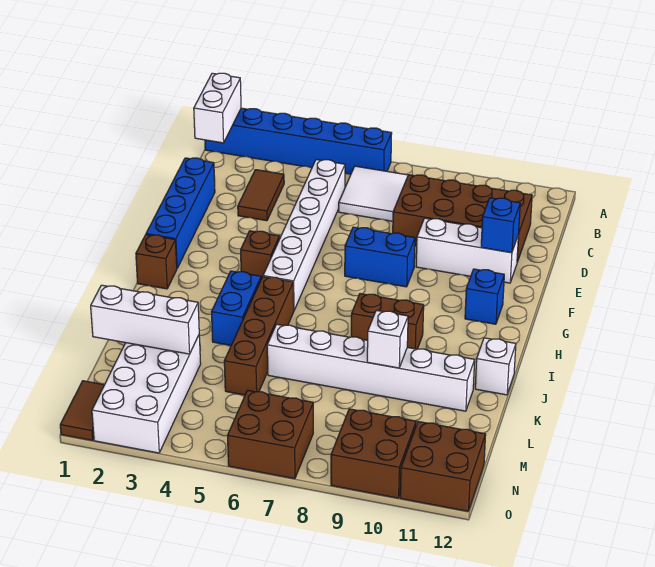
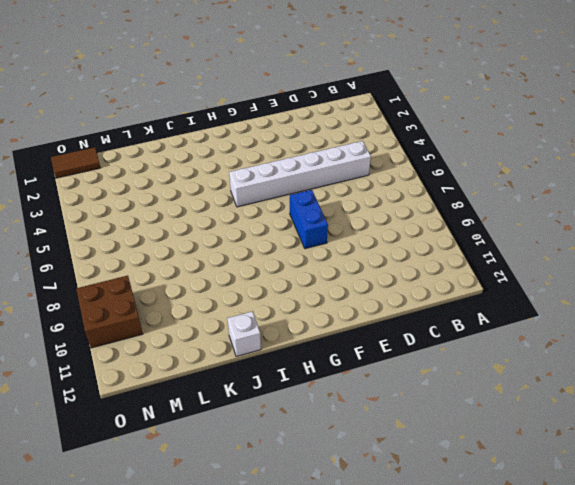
none -> blue 1x6 brick [205,108,392,174]
none -> white 2x2 tile [339,166,408,221]
none -> brown 1x2 tile [238,170,284,221]

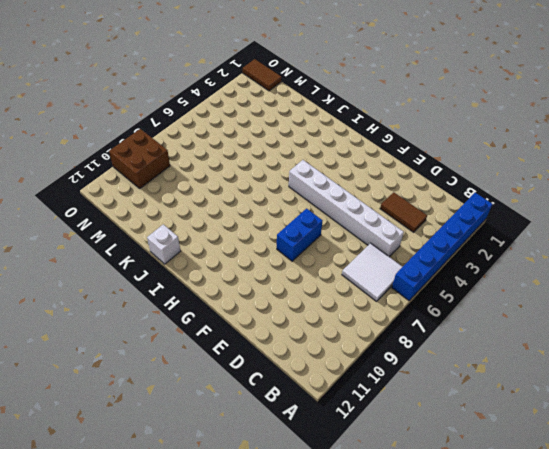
none -> brown 2x4 brick [393,175,532,262]
none -> blue 1x4 brick [146,158,215,268]
none -> white 1x3 brick [416,218,519,283]

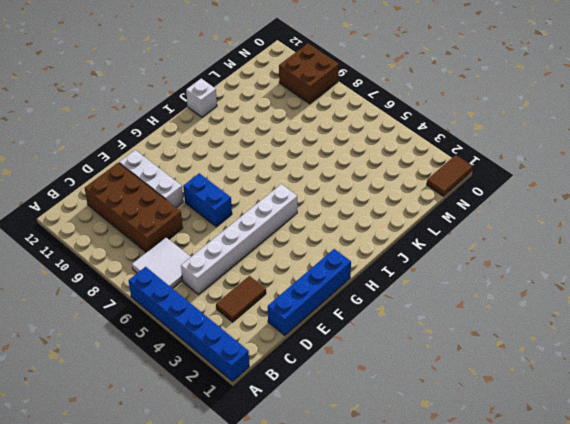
none -> brown 1x1 brick [241,231,280,279]
none -> blue 1x1 brick [465,269,504,324]
none -> brown 1x1 brick [136,235,177,289]

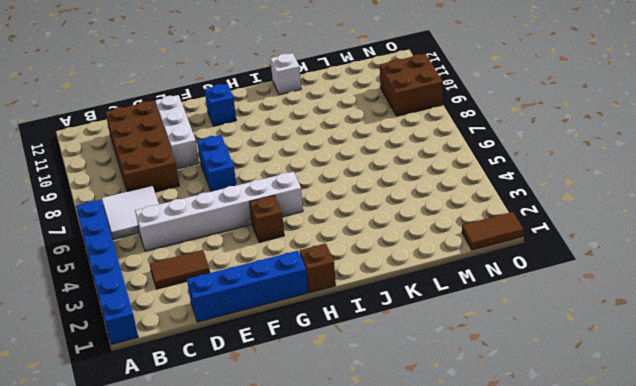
none -> blue 1x2 brick [212,271,261,345]
none -> brown 1x4 brick [224,277,294,395]
none -> brown 1x2 brick [351,294,424,349]

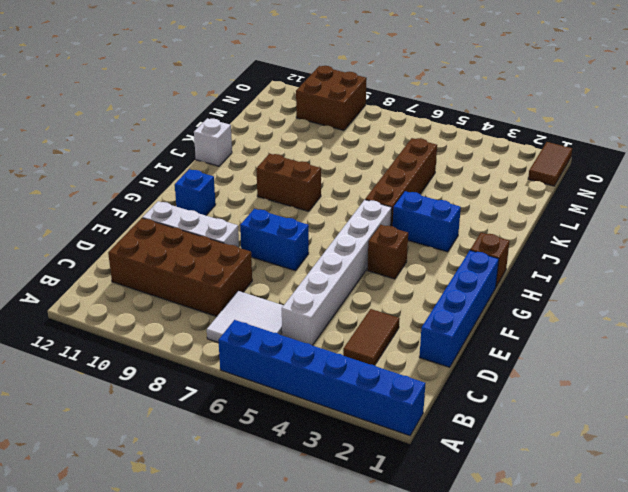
blue 1x2 brick [393,191,461,252] -> blue 1x2 brick turned to [212,271,261,345]
none -> white 1x6 brick [267,324,475,411]
none -> white 2x4 brick [92,335,201,453]
none -> brown 2x2 brick [228,390,313,479]

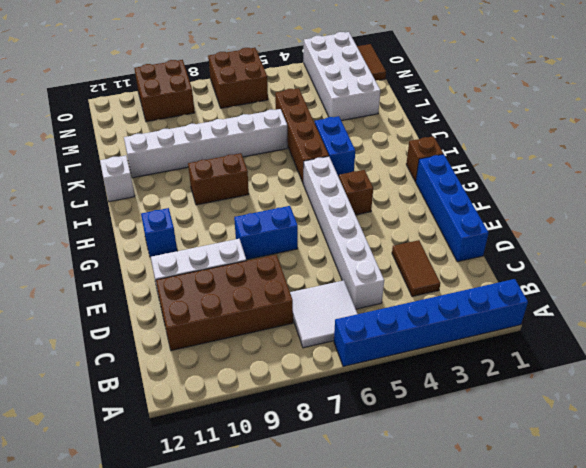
none -> brown 2x2 brick [400,422,486,511]
none -> white 1x2 brick [194,73,241,143]
none -> blue 1x1 brick [481,198,520,253]

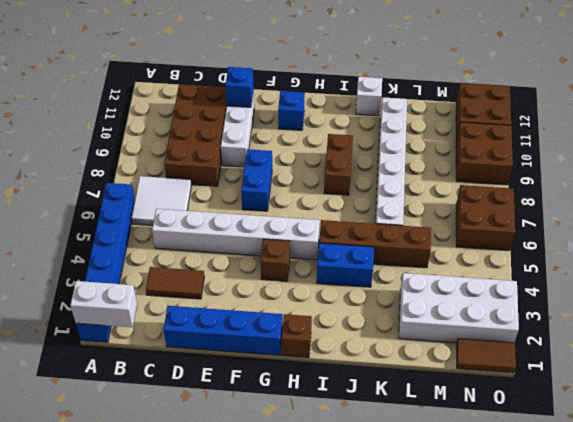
none -> white 1x1 brick [367,310,408,368]
none -> white 1x3 brick [91,285,199,354]

